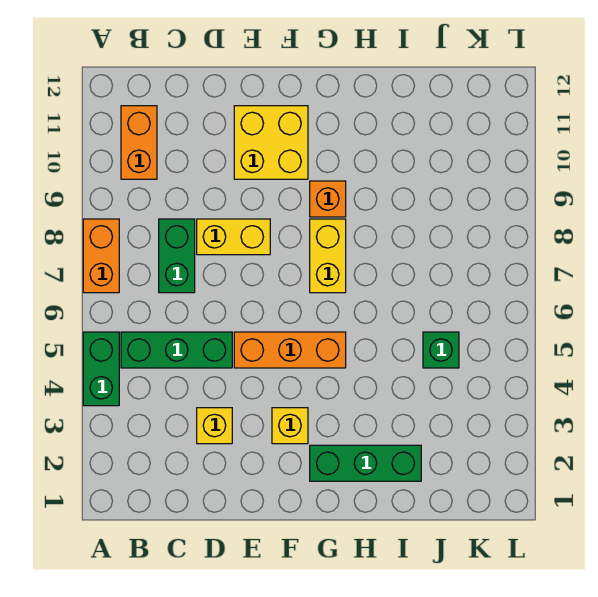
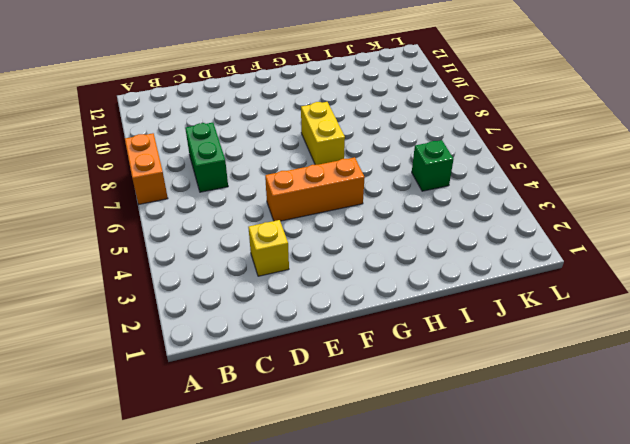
none -> green 1x2 brick [83,332,119,406]
none -> green 1x3 brick [121,332,232,368]
none -> orange 1x2 brick [121,106,157,179]

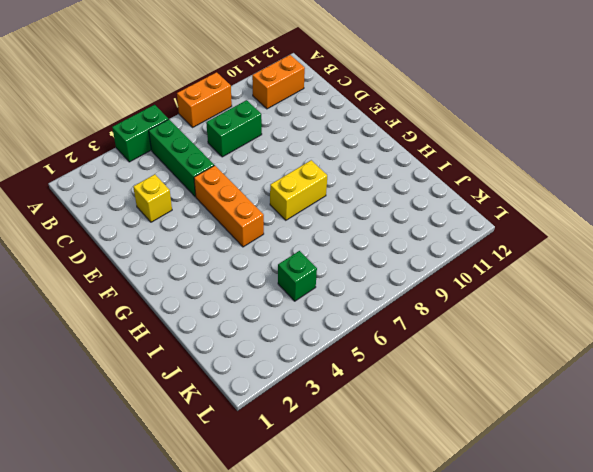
none -> yellow 1x2 brick [197,219,270,255]
none -> yellow 2x2 brick [234,106,308,179]
none -> yellow 1x1 brick [272,408,308,444]

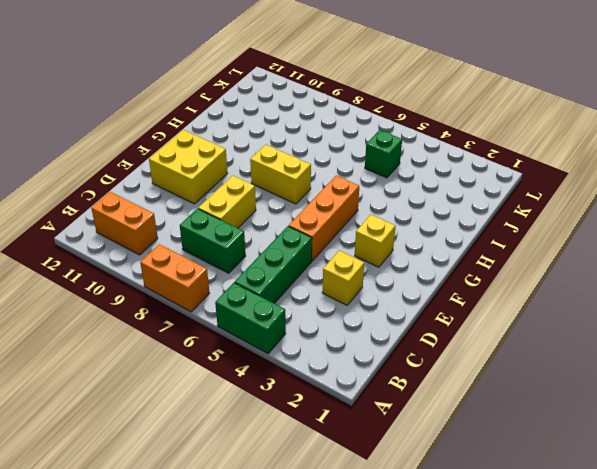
none -> green 1x3 brick [310,445,421,481]
none -> orange 1x1 brick [310,181,346,217]

